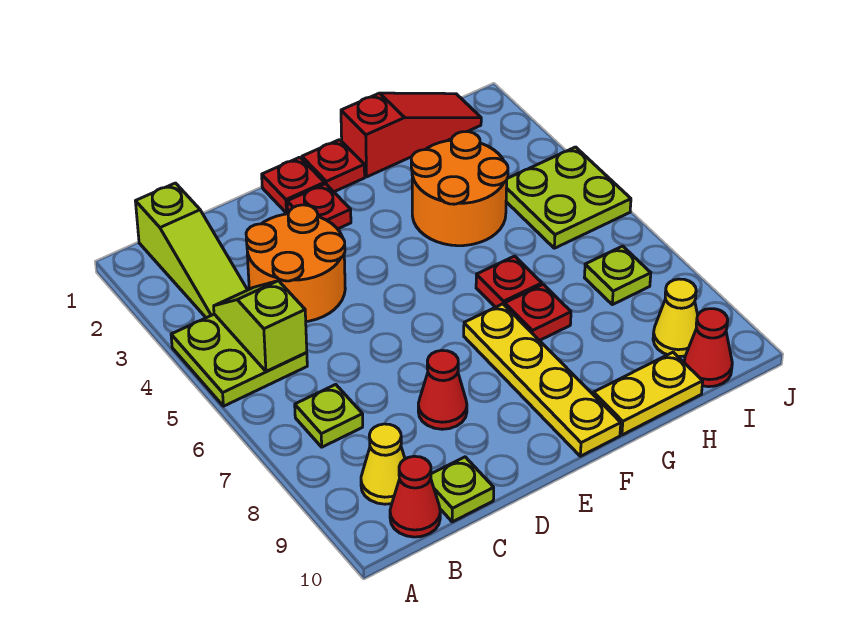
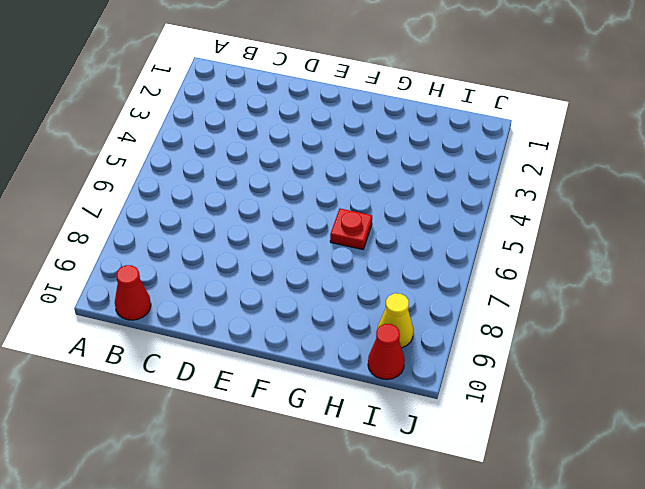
none -> lime 2x2 plate [171,314,307,406]
none -> lime 1x3 slope [135,183,247,318]
none -> lime 1x1 plate [295,384,363,447]

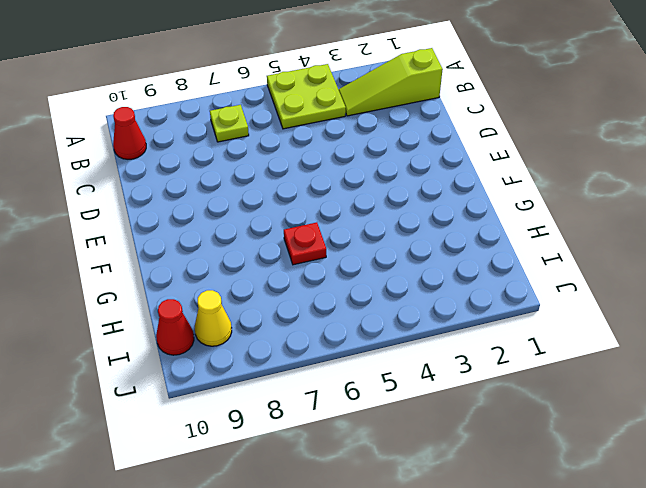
none -> yellow 1x1 cone [361,424,405,504]
none -> orange 2x2 round brick [246,205,345,322]
none -> lime 1x1 plate [431,457,494,522]

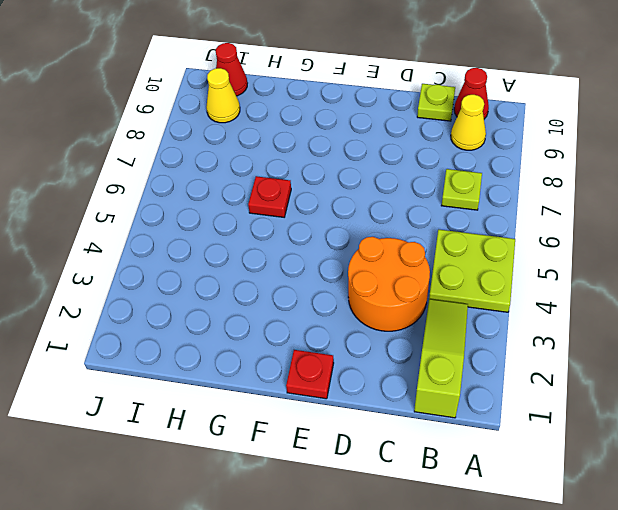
none -> red 1x1 cone [418,350,467,429]
none -> red 1x1 plate [287,184,351,229]
none -> red 1x1 plate [302,140,365,192]

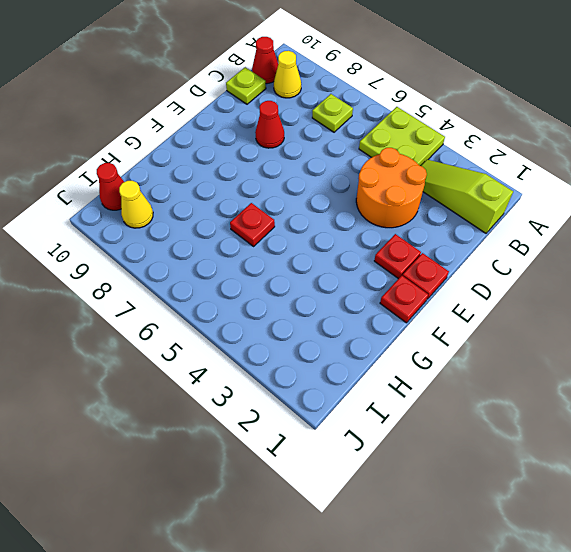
none -> yellow 1x4 plate [464,304,621,456]
none -> red 1x3 slope [341,93,481,177]
none -> orange 2x2 round brick [411,132,508,246]

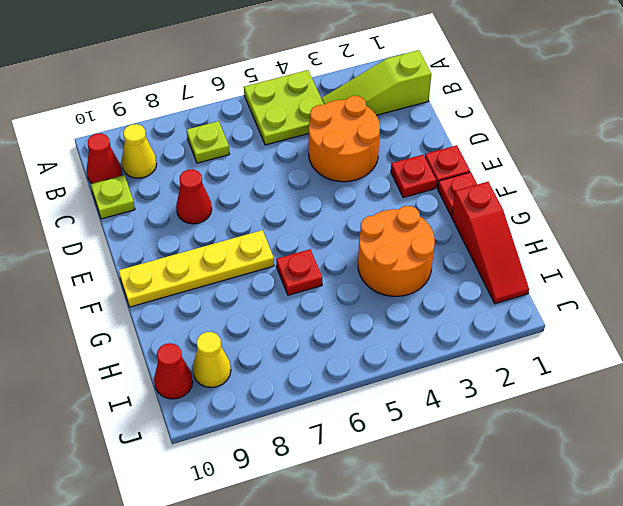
none -> red 1x1 plate [505,284,571,341]
none -> yellow 1x2 plate [593,352,703,435]
none -> lime 2x2 plate [506,147,631,248]

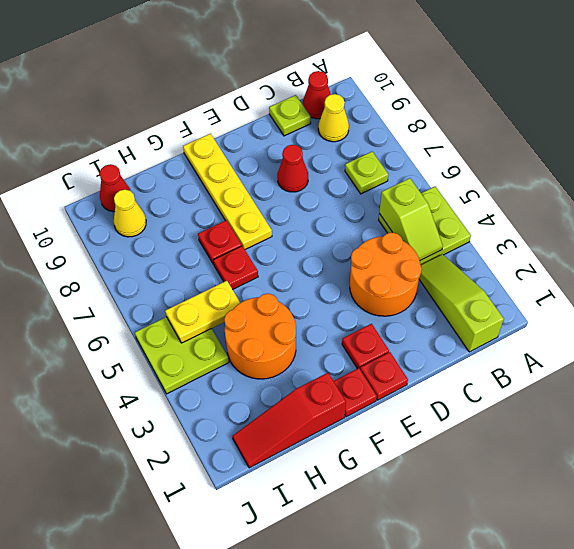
yellow 1x2 plate [165,281,240,343] -> yellow 1x2 plate moved to [593,352,703,435]
none -> lime 1x1 plate [584,246,651,305]

